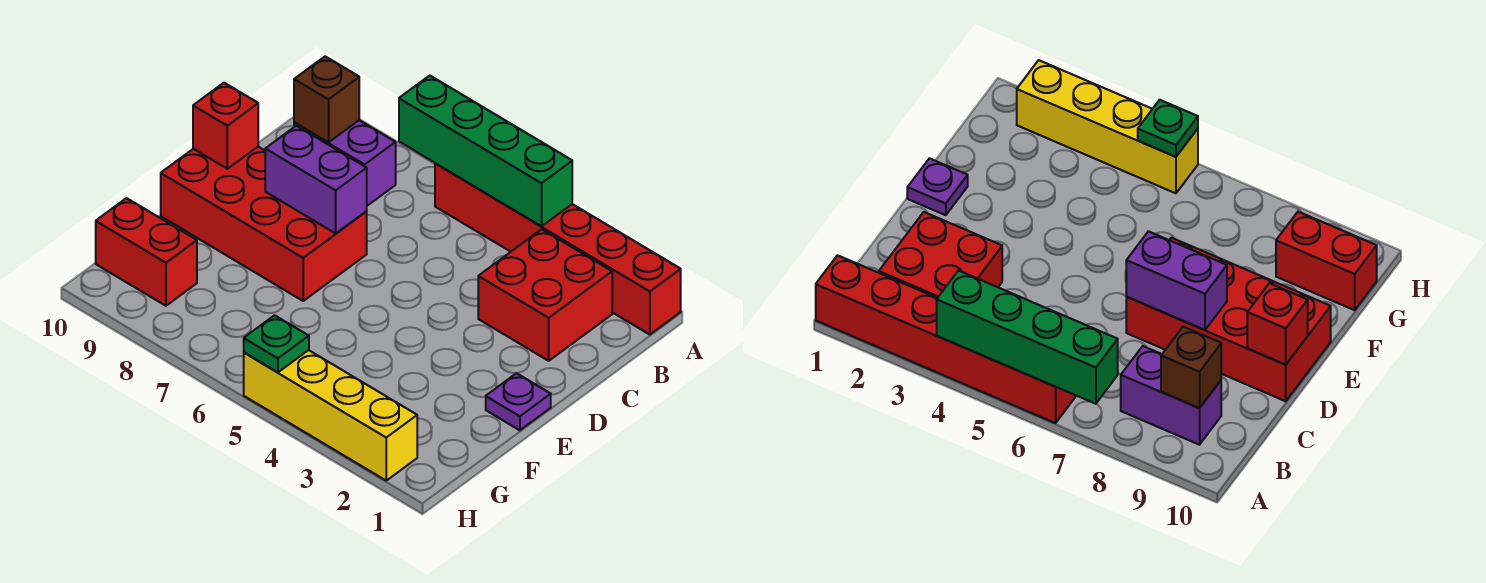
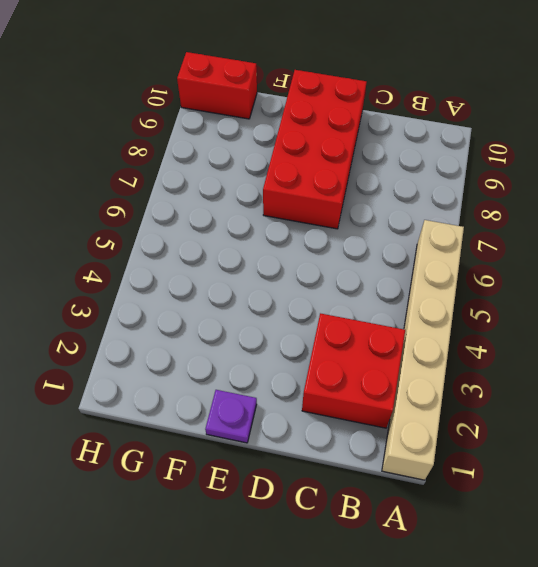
tan 1x6 brick [382,220,464,480] -> red 1x6 brick [435,163,681,335]
red 1x2 brick [177,52,257,119] -> red 1x2 brick turned to [96,198,197,306]
none -> purple 1x2 brick [294,120,396,206]
none -> yellow 1x4 brick [244,350,417,480]
none -> green 1x4 brick [399,76,572,226]

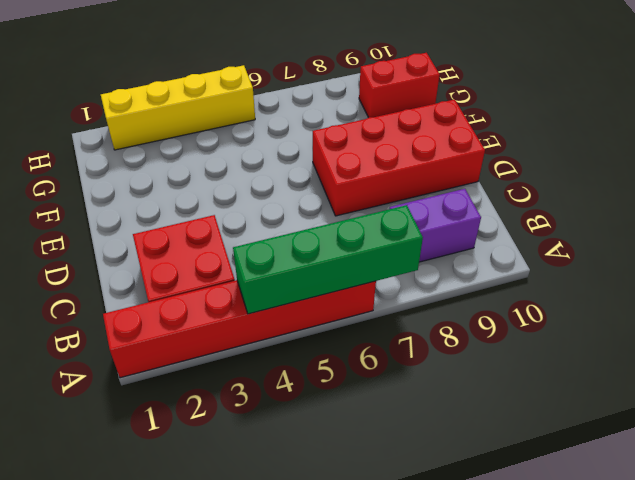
none -> purple 1x1 plate [486,373,551,430]
none -> brown 1x1 brick [294,56,359,142]
none -> purple 1x2 brick [265,126,367,233]

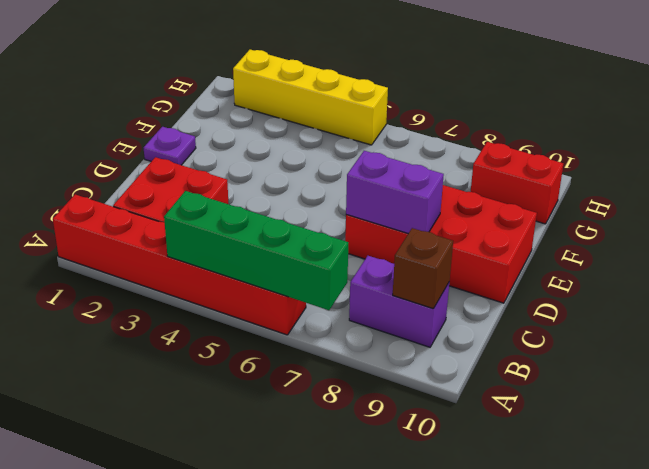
none -> red 1x1 brick [193,83,258,169]
none -> green 1x1 plate [244,315,309,372]

